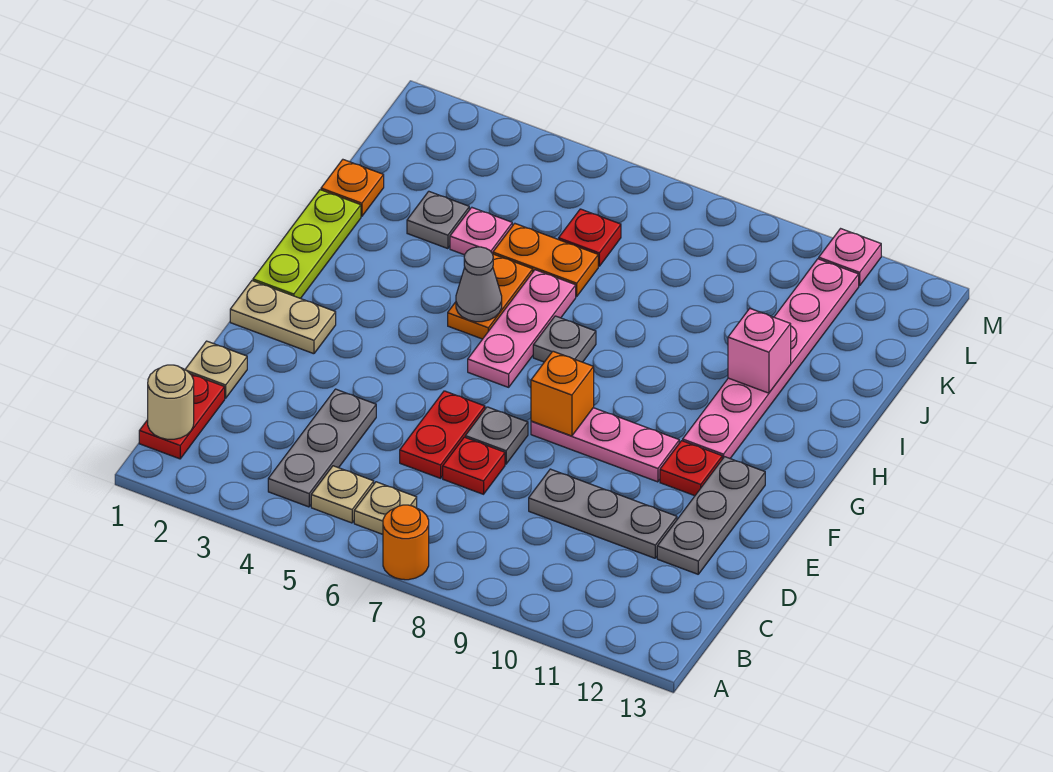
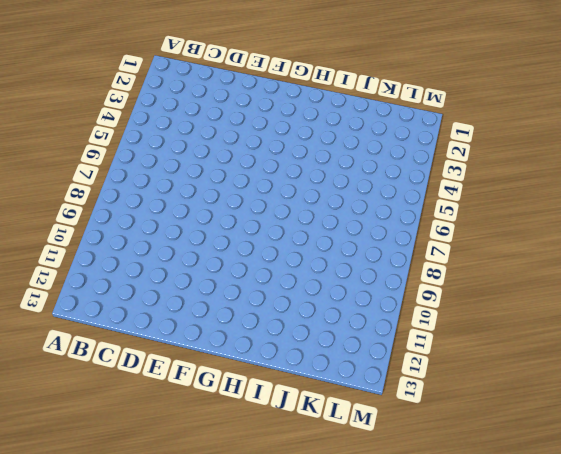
none -> orange 1x1 round brick [383,505,429,580]
none -> red 1x2 plate [139,374,225,459]
none -> grey 1x3 plate [268,389,376,507]

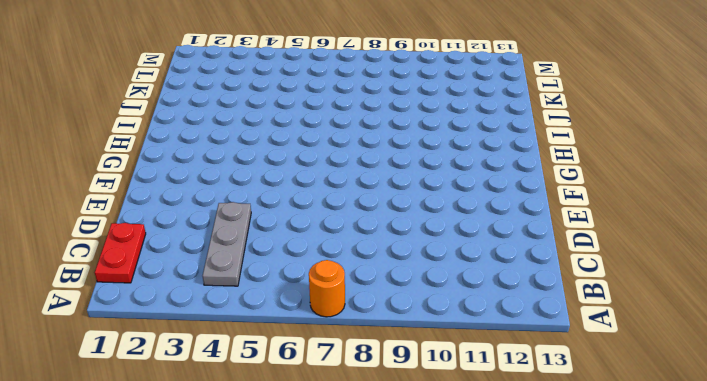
none -> tan 1x1 plate [311,466,374,523]
none -> tan 1x1 plate [354,482,417,534]
none -> tan 1x1 plate [185,341,247,398]

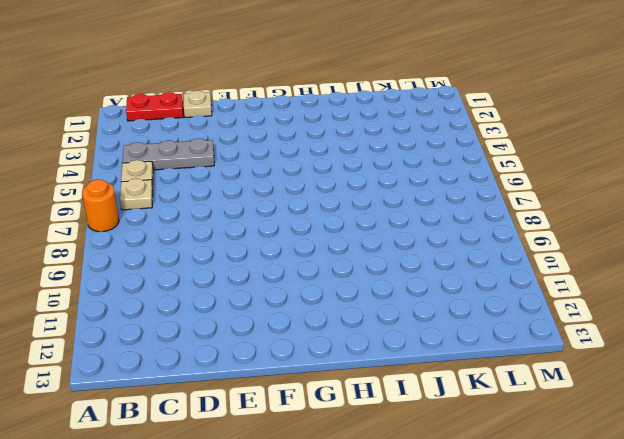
none -> red 1x2 plate [400,391,485,478]
none -> red 1x1 plate [443,437,505,494]
none -> grey 1x3 plate [529,469,677,558]

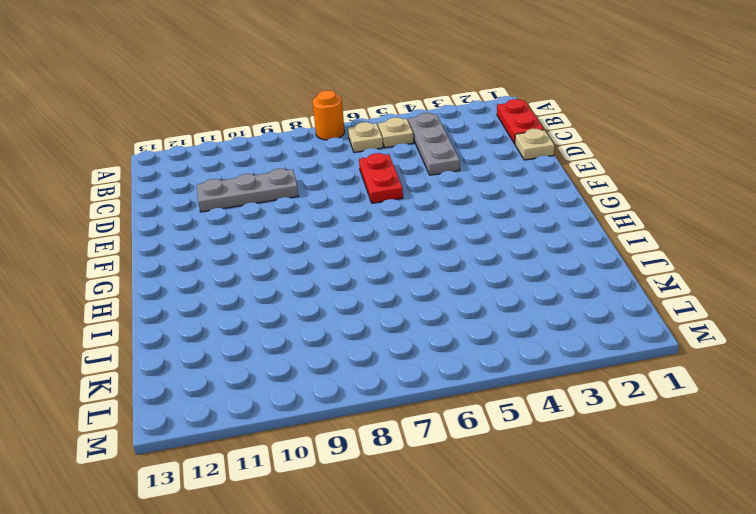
none -> red 1x1 plate [443,437,505,494]
none -> grey 1x3 plate [657,457,765,574]
none -> grey 1x1 plate [465,407,528,464]

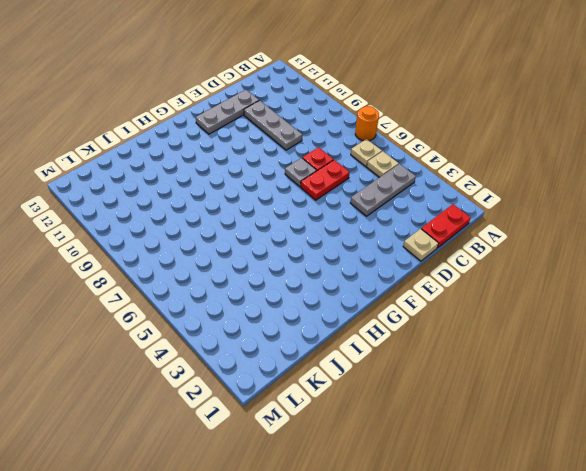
none -> tan 1x2 plate [230,281,336,354]
none -> pink 1x3 plate [531,408,679,482]
none -> red 1x1 plate [660,441,722,496]

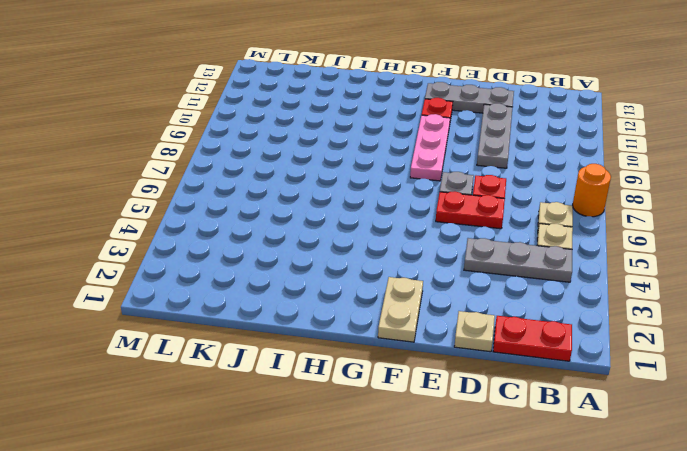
none -> lime 1x3 plate [253,190,361,299]
none -> pink 1x3 plate [468,270,576,387]
none -> pink 1x6 plate [683,259,859,459]

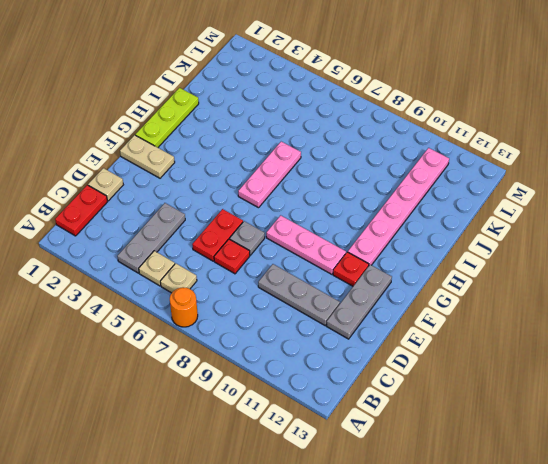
none -> orange 1x2 plate [448,254,533,339]
none -> grey 1x1 plate [533,316,596,362]
none -> orange 1x1 plate [321,160,384,217]

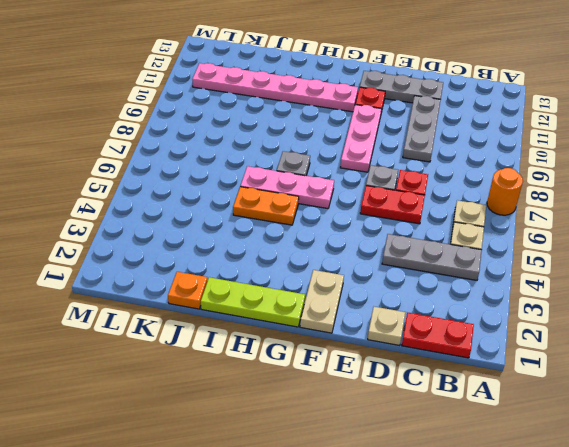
none -> grey 1x1 plate [407,191,469,249]
none -> pink 1x1 plate [450,207,512,255]
none -> orange 1x2 plate [493,223,598,296]

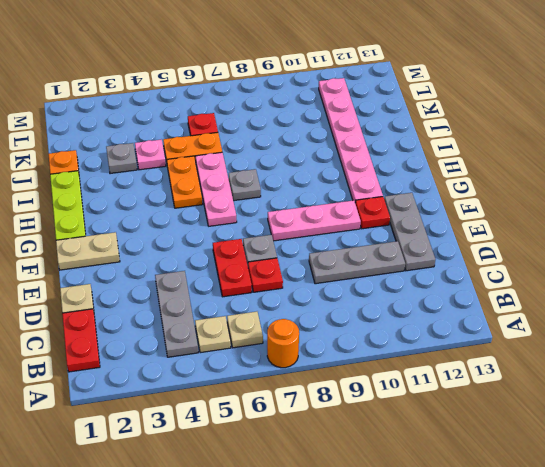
none -> pink 1x1 plate [819,229,881,286]
none -> tan 1x1 round brick [148,365,194,439]
none -> orange 1x1 brick [531,351,594,436]

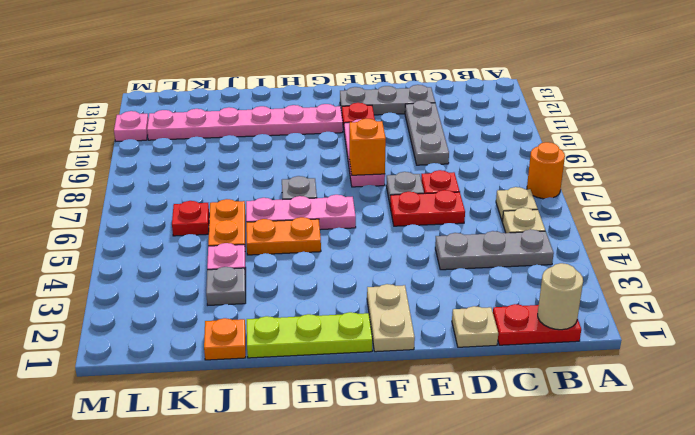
none -> grey 1x1 cone [456,247,502,322]
none -> pink 1x1 brick [728,309,791,393]

